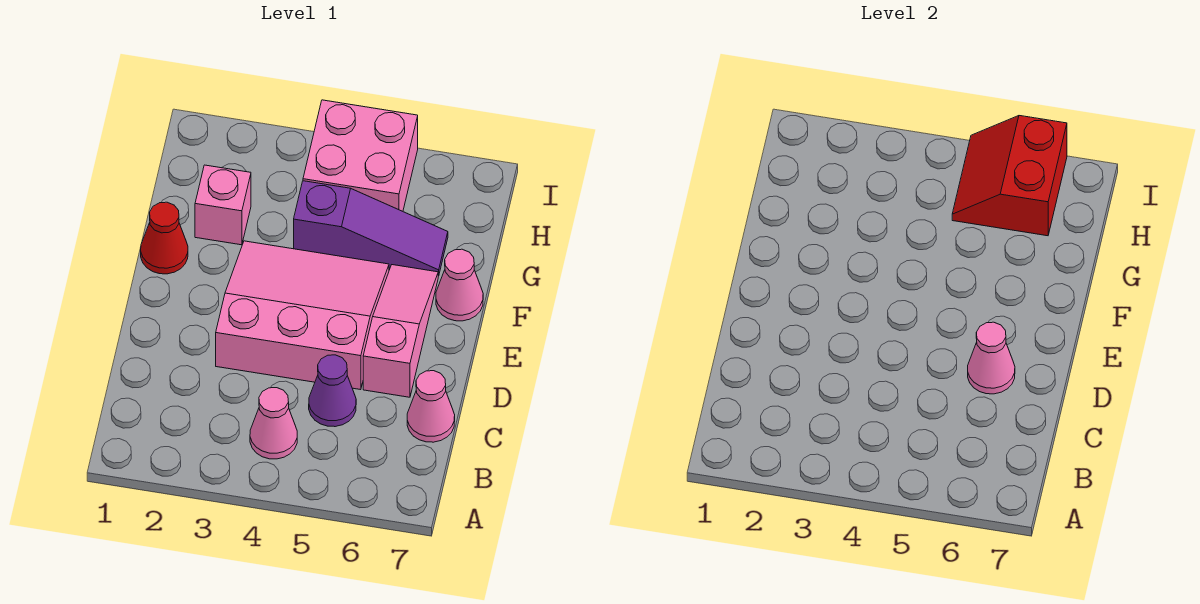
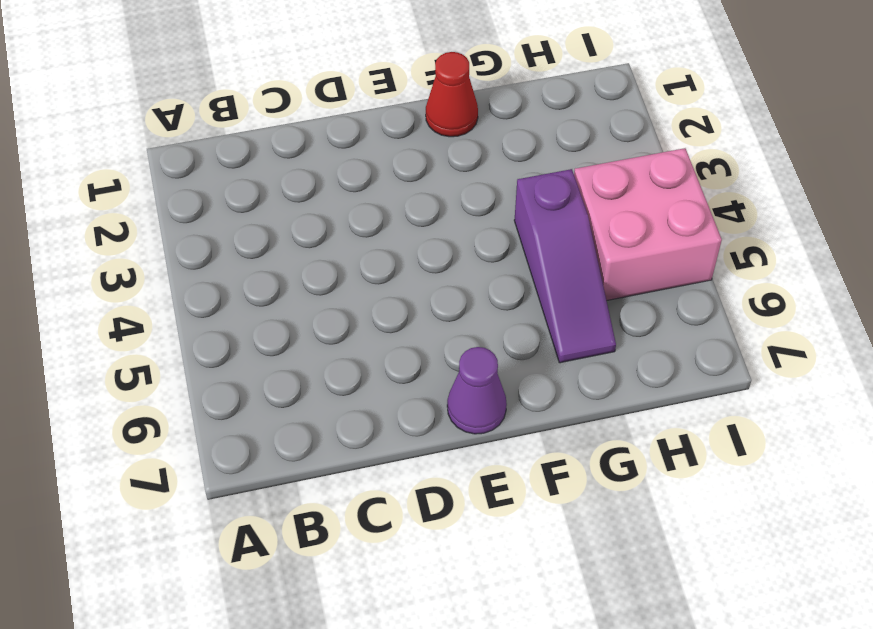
purple 1x1 cone [447,347,507,434] -> purple 1x1 cone moved to [309,355,356,427]
none -> pink 1x1 cone [250,388,297,459]
none -> pink 1x1 cone [407,371,455,442]
none -> pink 3x3 slope [216,241,389,390]

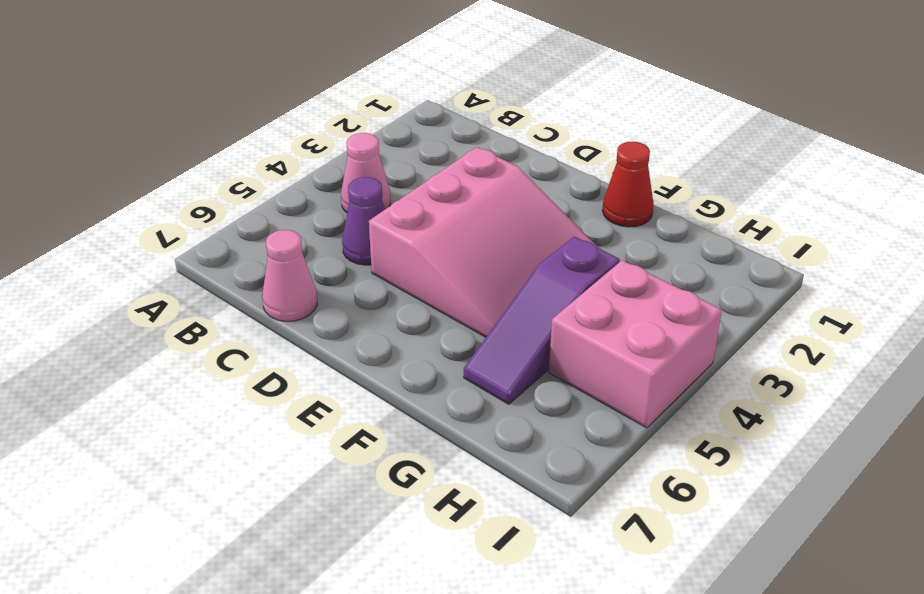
none -> pink 1x3 slope [363,265,438,397]
none -> pink 1x1 cone [436,249,483,321]
none -> pink 1x1 brick [195,165,251,245]

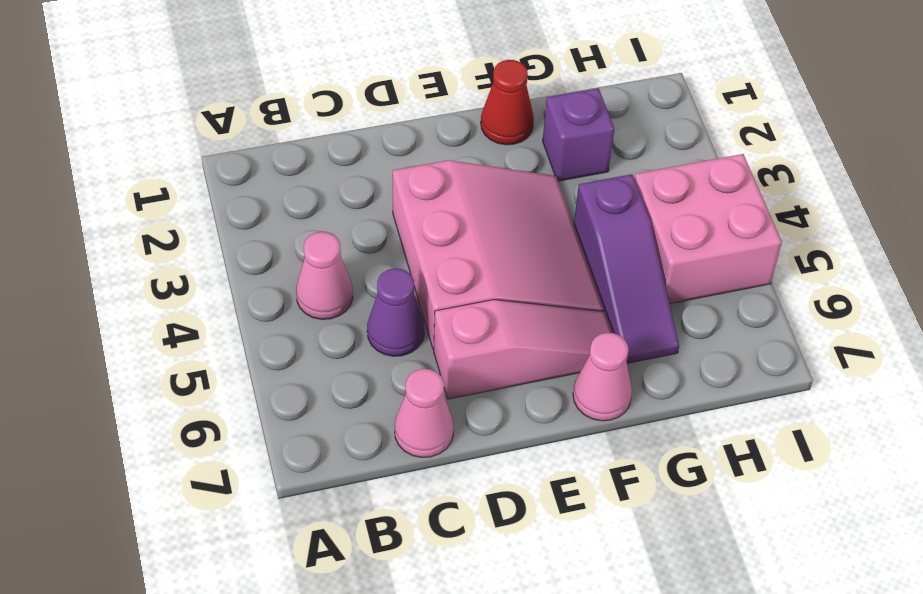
purple 1x1 brick [543,88,614,181] -> pink 1x1 brick [195,165,251,245]
none -> pink 1x1 cone [968,322,1015,394]
none -> red 2x2 slope [952,116,1067,236]

